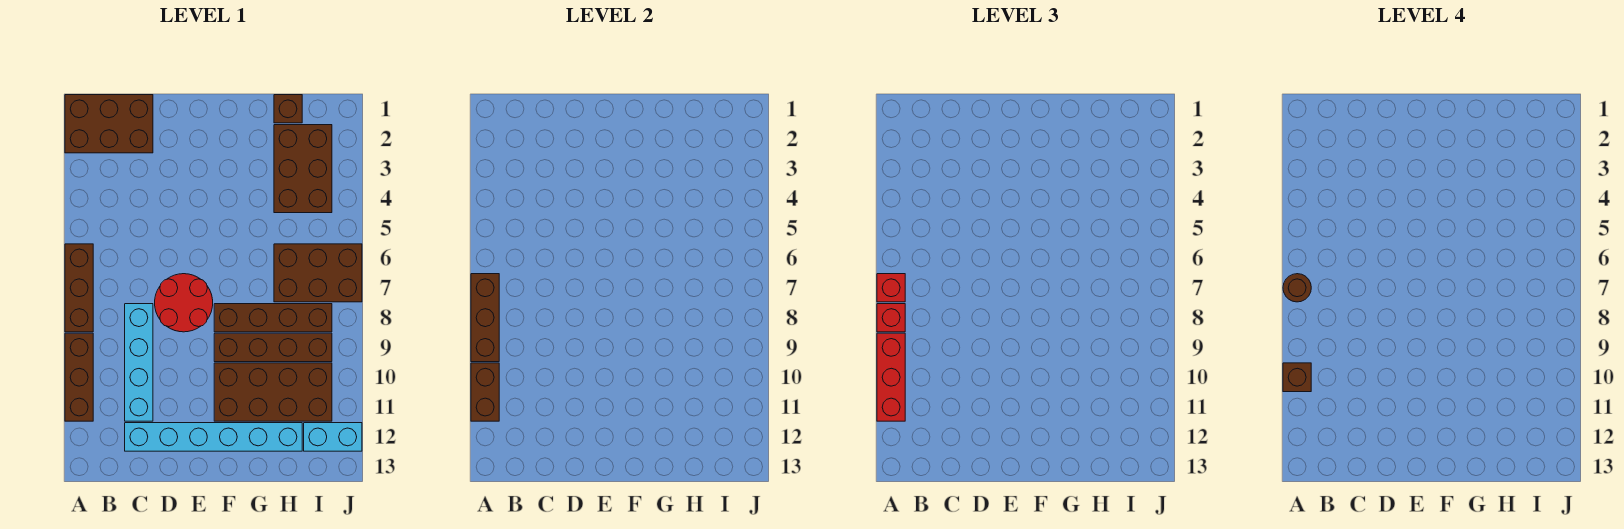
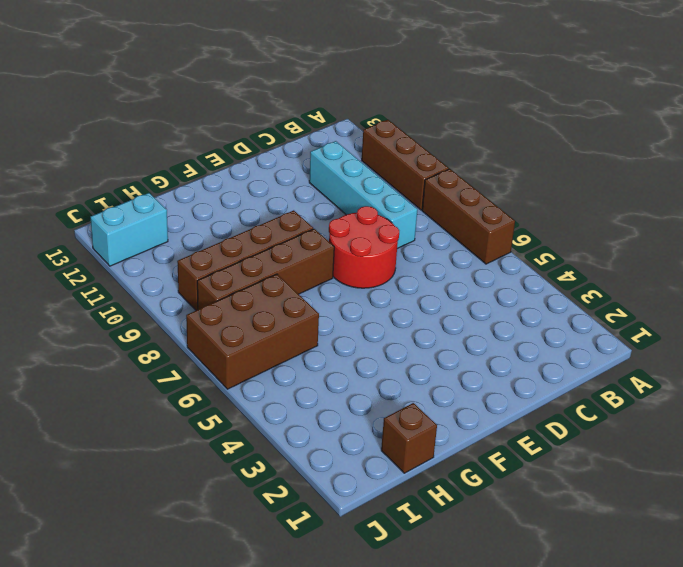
none -> brown 2x3 brick [65,95,153,153]
none -> cyan 1x6 brick [125,423,302,451]
none -> brown 2x4 brick [214,363,332,421]

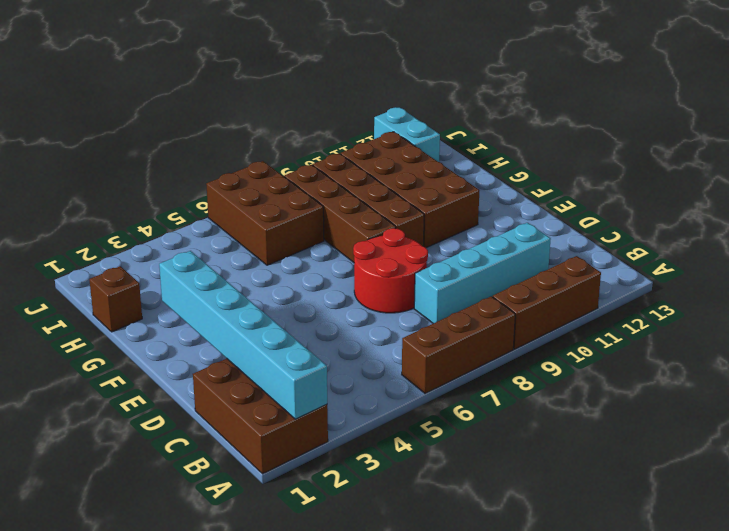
cyan 1x6 brick [159,251,327,419] -> cyan 1x6 brick moved to [125,423,302,451]
none -> brown 2x3 brick [274,125,332,213]
none -> brown 1x3 brick [471,274,499,362]
none -> brown 1x2 brick [471,363,499,421]

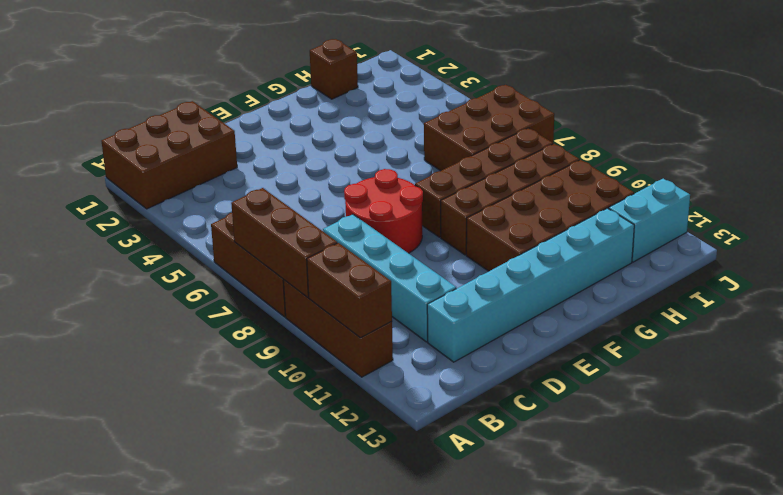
none -> brown 2x3 brick [274,125,332,213]
none -> red 1x1 brick [877,274,905,302]
none -> red 1x1 brick [877,304,905,332]

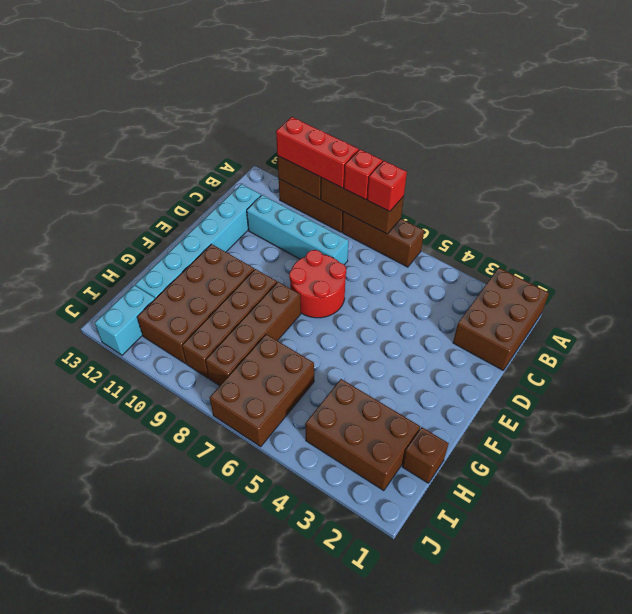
none -> brown 1x1 round brick [1283,274,1311,302]
none -> brown 1x1 brick [1283,363,1311,392]

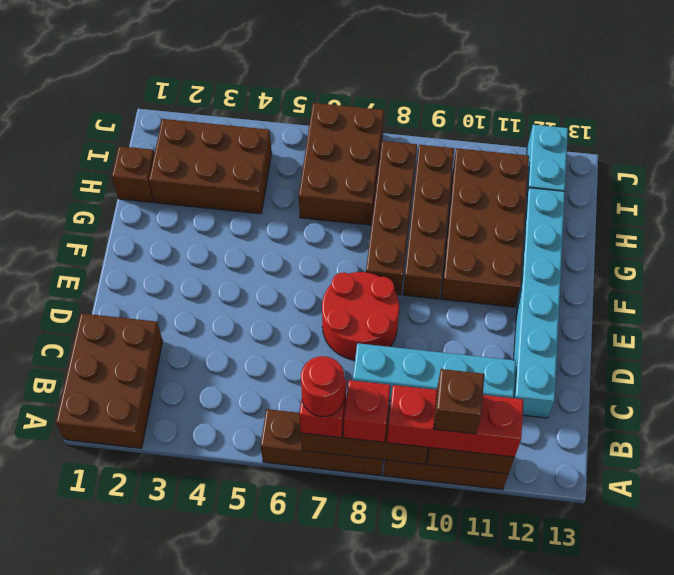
red 1x1 round brick [301,356,344,417] -> brown 1x1 round brick [1283,274,1311,302]

